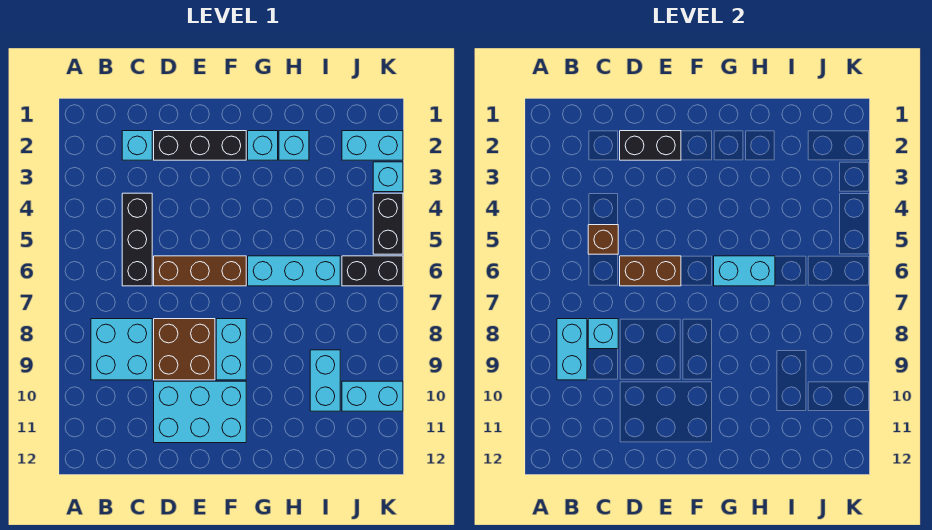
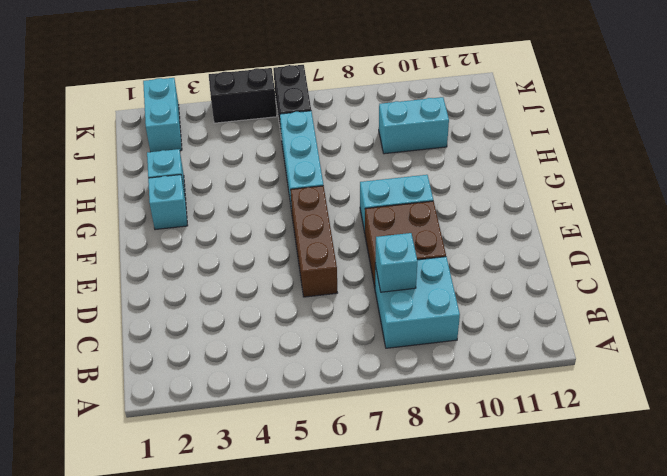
none -> cyan 1x1 brick [122,131,152,160]
none -> black 1x3 brick [122,193,152,286]
none -> black 1x3 brick [154,131,246,160]

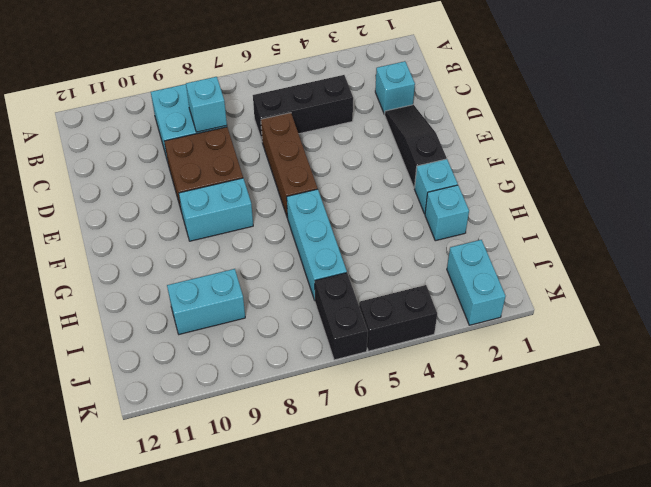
black 1x3 slope [385,105,447,188] -> black 1x3 brick [154,131,246,160]
none -> cyan 2x3 brick [154,381,246,443]
none -> cyan 1x2 brick [342,381,403,411]
none -> cyan 1x1 brick [373,162,403,192]

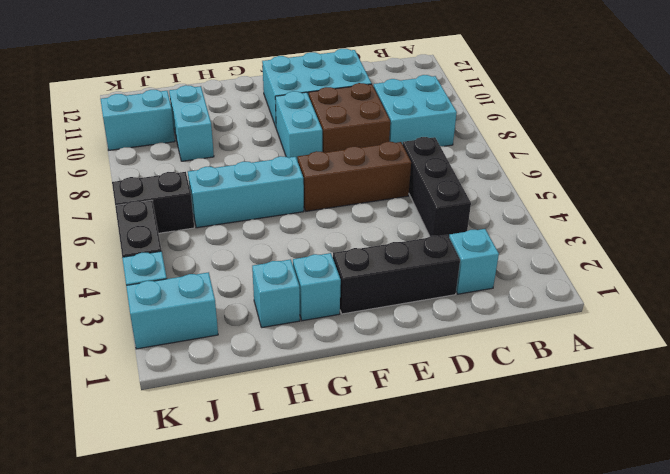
none -> cyan 1x2 brick [557,319,587,380]
none -> brown 1x1 brick [588,225,618,254]
none -> cyan 1x1 brick [588,319,618,349]

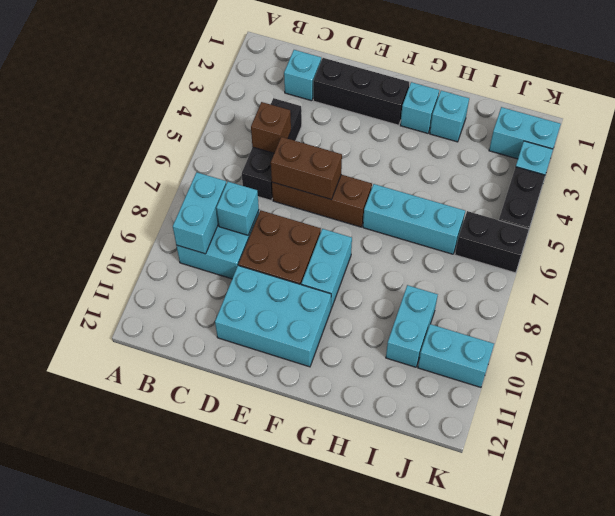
none -> black 1x2 brick [620,131,681,160]
none -> cyan 1x2 brick [714,256,775,286]

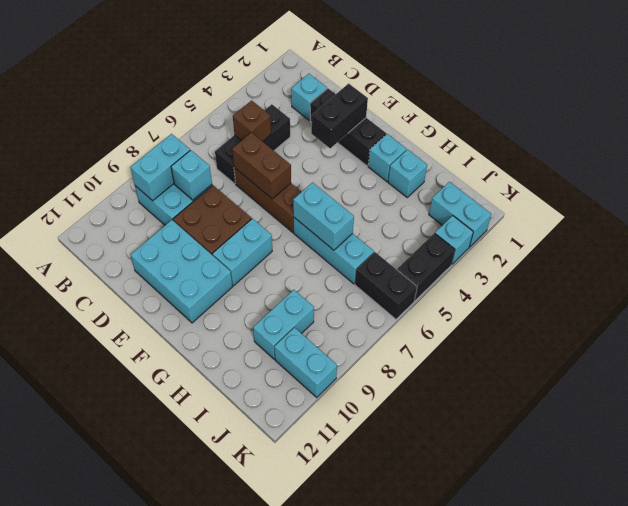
black 1x2 brick [311,83,368,148] -> black 1x2 brick turned to [620,131,681,160]

